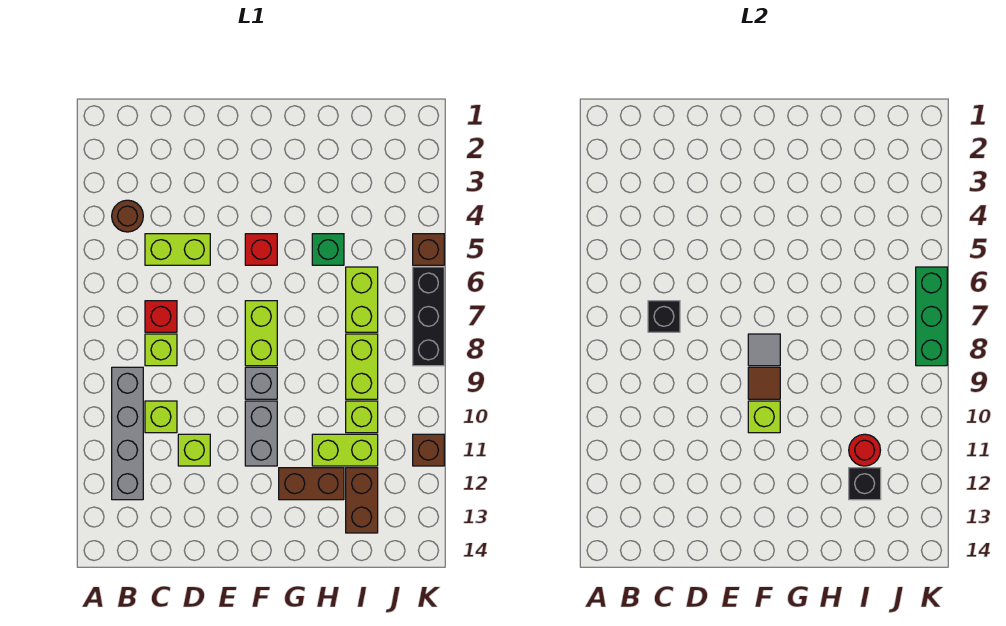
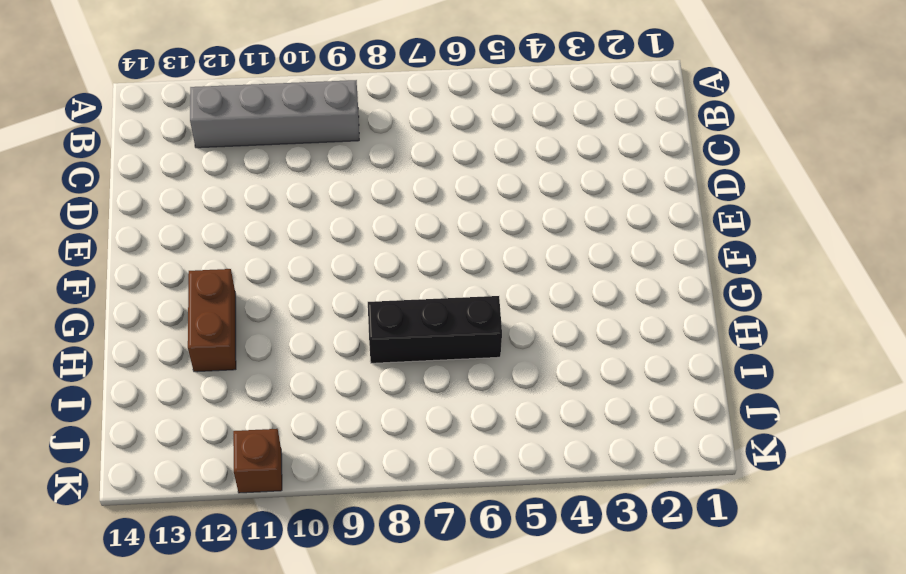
black 1x3 brick [368,296,502,363] -> black 1x3 brick moved to [413,267,444,366]
none -> brown 1x1 round brick [112,200,143,232]
none -> lime 1x2 brick [145,234,210,265]
none -> red 1x1 brick [145,301,177,332]

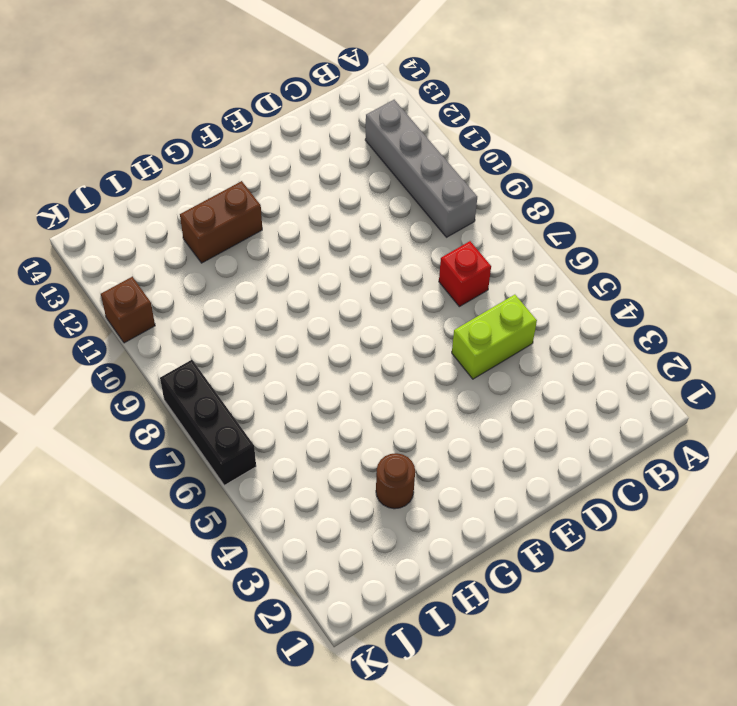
brown 1x1 round brick [376,453,415,509] -> brown 1x1 round brick moved to [112,200,143,232]
none -> lime 1x1 brick [145,334,177,366]
none -> lime 1x1 brick [145,401,177,433]
none -> lime 1x1 brick [178,434,210,466]

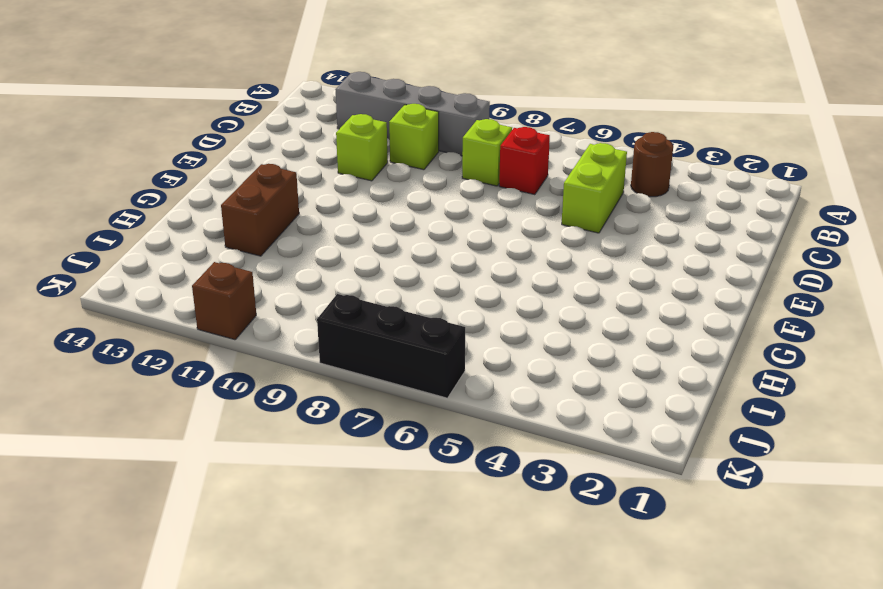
none -> red 1x1 brick [245,234,277,265]
none -> lime 1x2 brick [245,301,277,366]
none -> grey 1x1 brick [245,367,277,399]

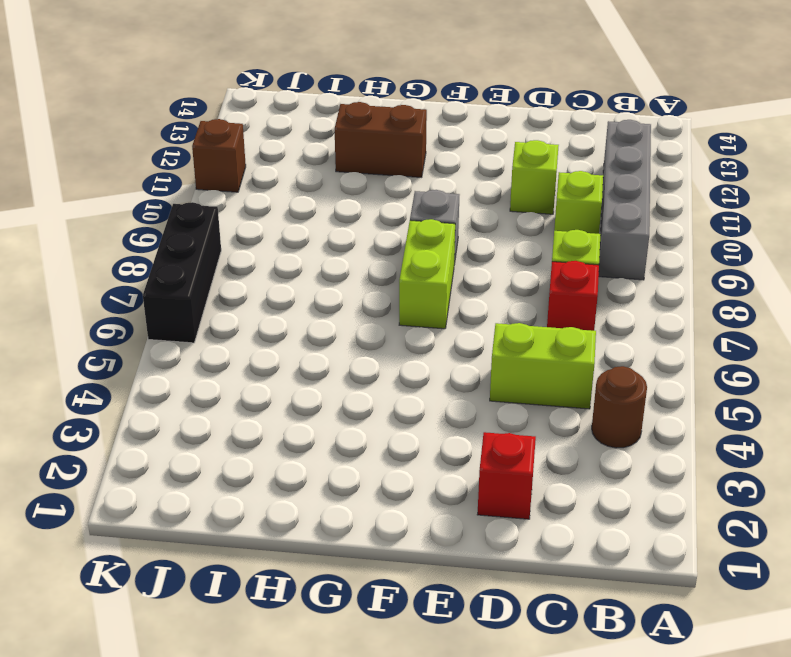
red 1x1 brick [477,432,536,519] -> red 1x1 brick moved to [245,234,277,265]
none -> grey 1x2 brick [245,401,277,466]
none -> green 1x1 brick [312,234,344,265]
none -> lime 1x2 brick [312,434,378,466]

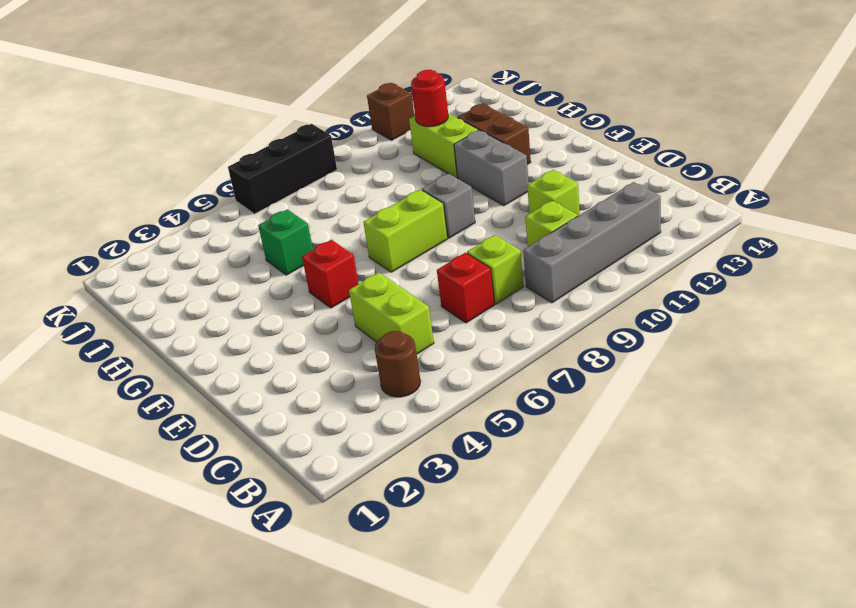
grey 1x2 brick [454,130,529,206] -> grey 1x2 brick turned to [245,401,277,466]
none -> lime 1x2 brick [346,267,378,332]
none -> lime 1x2 brick [346,334,378,399]
none -> lime 1x1 brick [346,401,378,433]

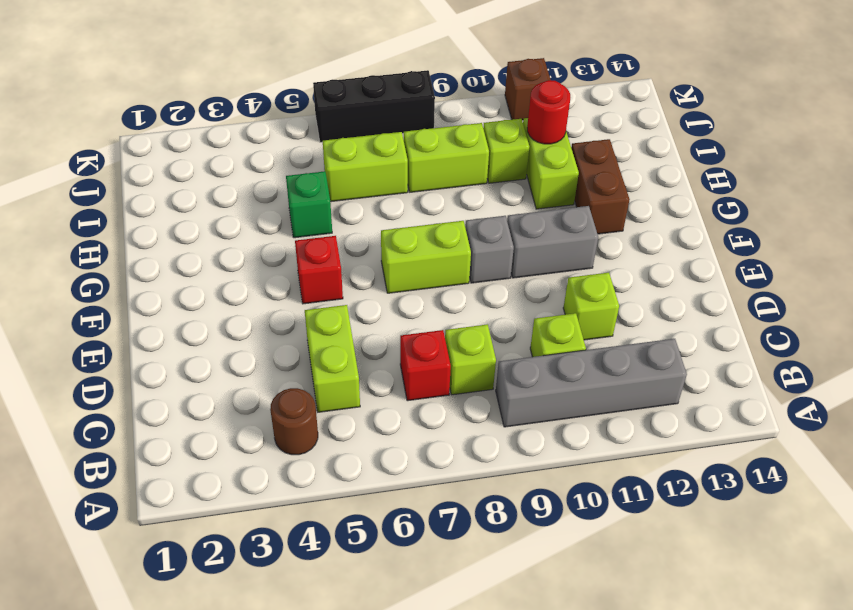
none -> brown 1x2 brick [346,468,378,533]
none -> brown 1x1 brick [413,234,444,265]
none -> black 1x1 brick [648,301,680,332]

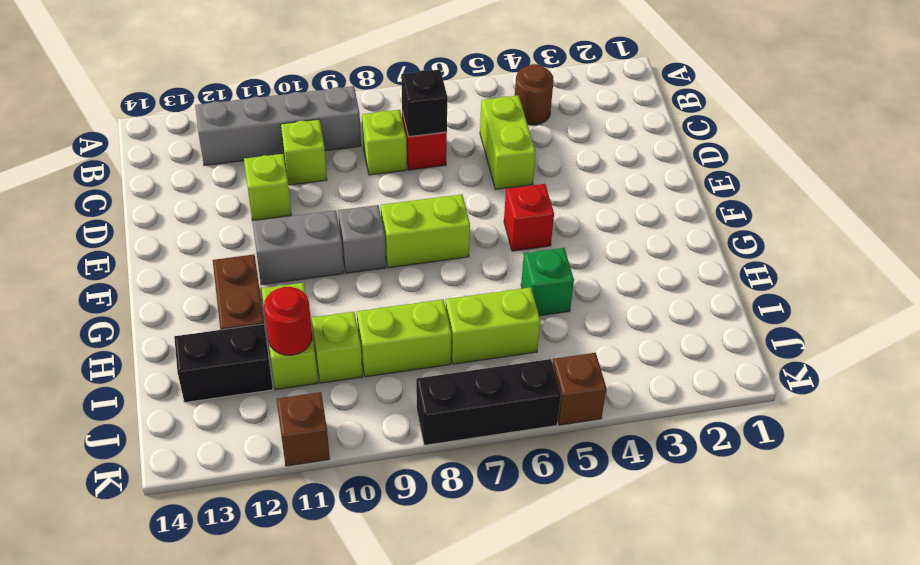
black 1x2 brick [174,324,273,402] -> brown 1x2 brick [346,468,378,533]
none -> grey 1x1 tile [748,334,780,366]
none -> brown 1x1 tile [748,367,780,399]
none -> lime 1x1 brick [748,401,780,433]

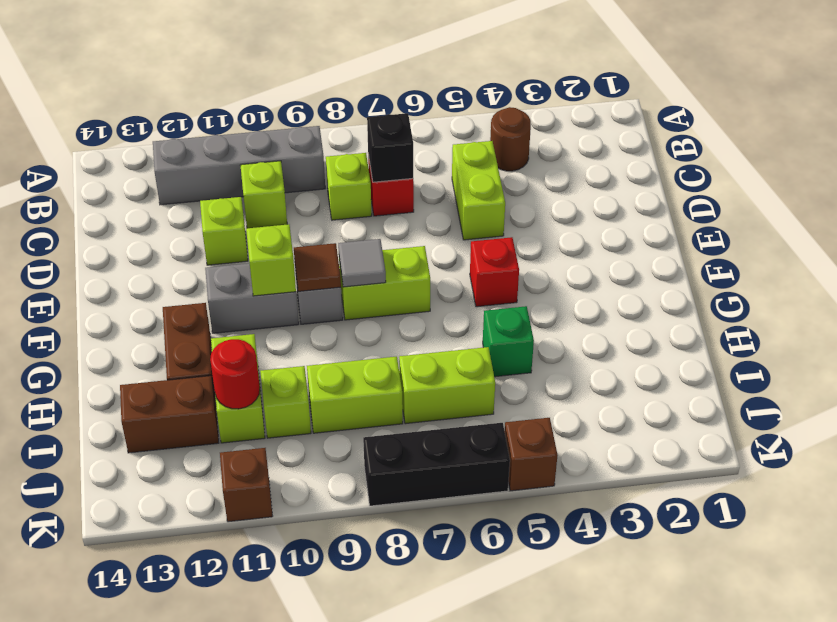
none -> black 1x1 brick [849,468,881,500]
none -> green 1x3 brick [916,267,947,366]

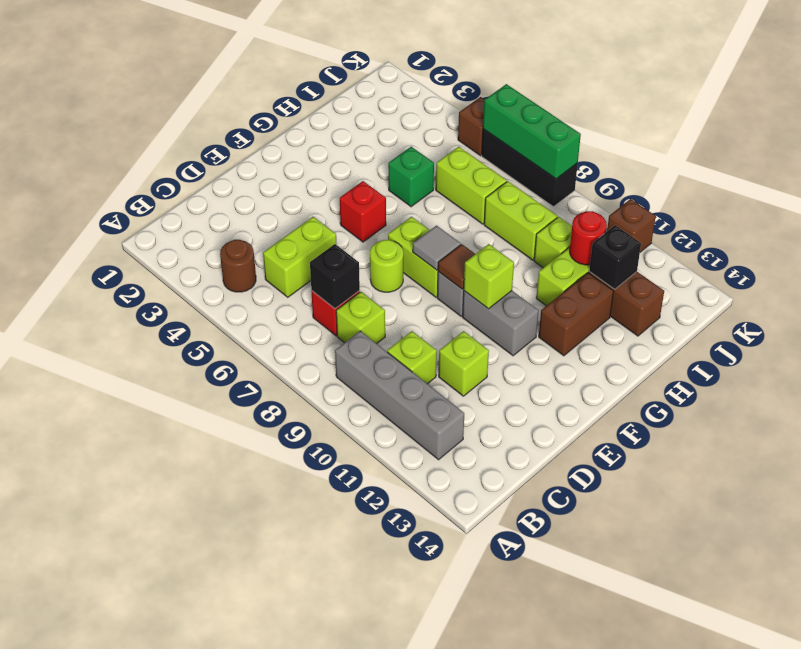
lime 1x1 round brick [370,240,403,292] -> none

